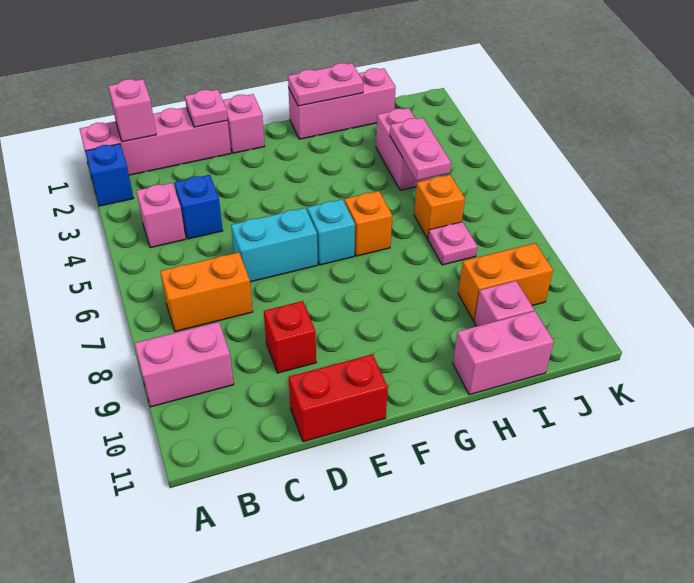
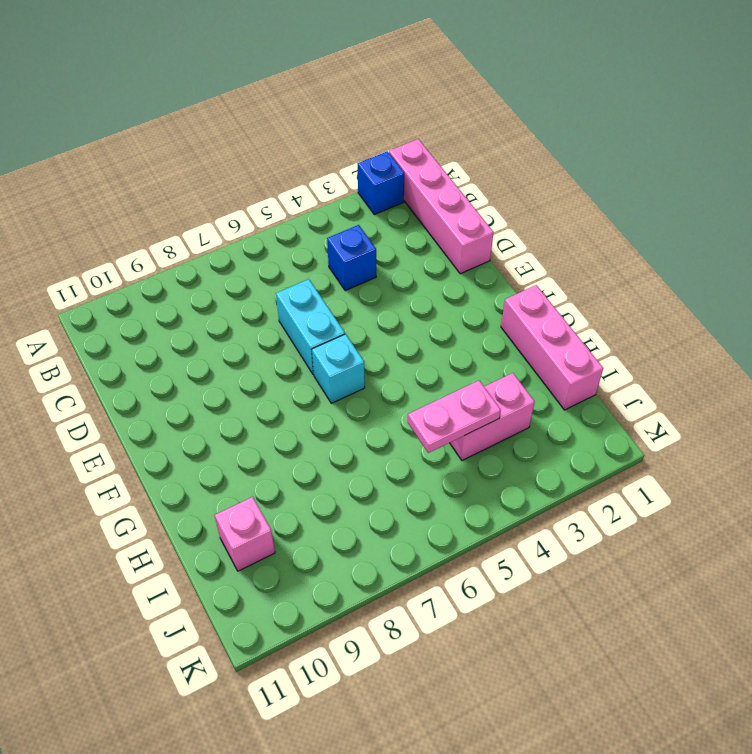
none -> pink 1x2 brick [134,322,234,407]
none -> pink 1x1 brick [136,183,186,248]
none -> orange 1x2 brick [160,252,253,332]

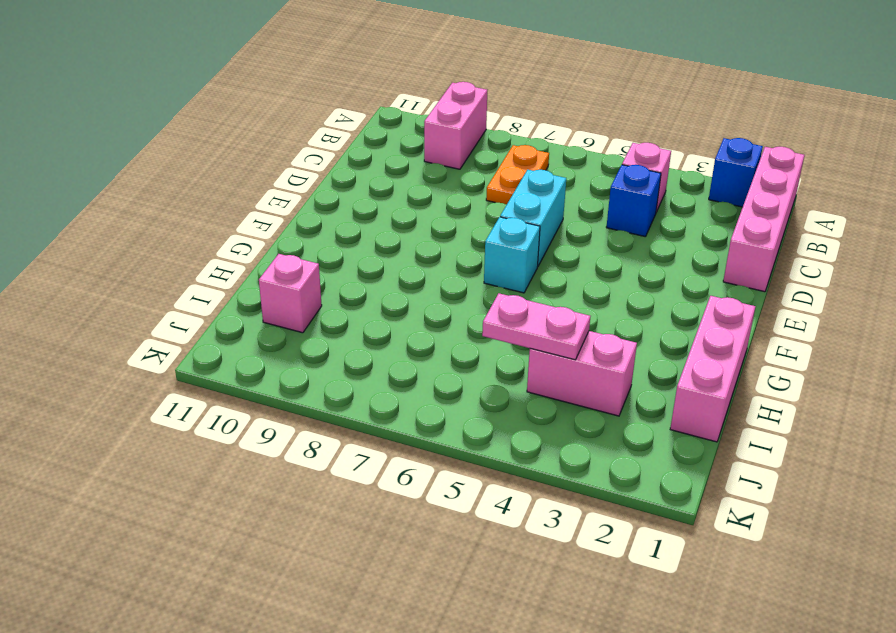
orange 1x2 plate [486,145,549,205] -> orange 1x2 brick [160,252,253,332]
none -> red 1x1 brick [264,301,316,373]
none -> red 1x2 brick [289,354,388,442]
none -> pink 1x1 brick [223,94,265,153]

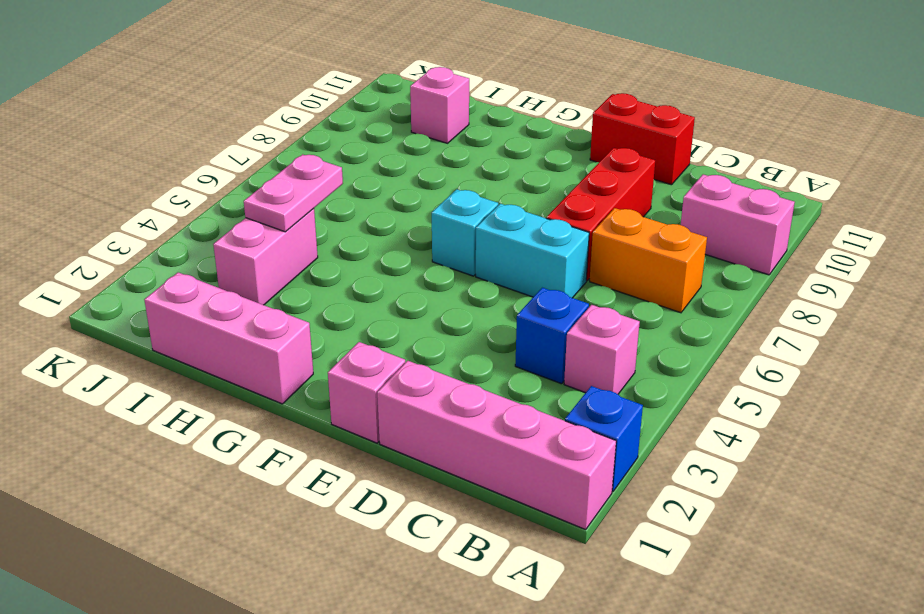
red 1x3 brick [546,148,655,281] -> red 1x1 brick [264,301,316,373]
none -> orange 1x1 brick [344,191,392,256]
none -> pink 1x2 brick [453,311,554,395]
none -> orange 1x1 brick [414,175,465,239]

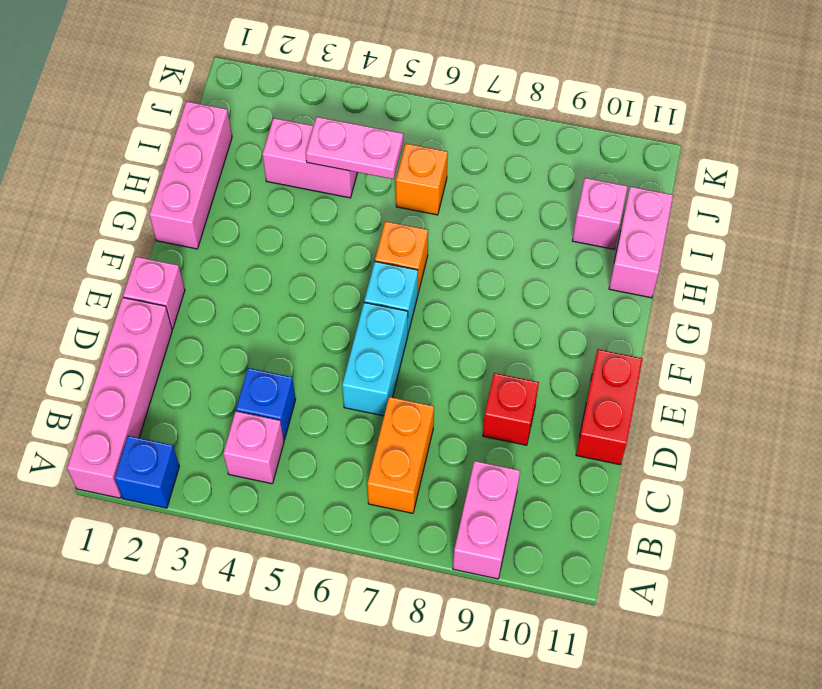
none -> pink 1x1 plate [428,222,477,265]
none -> orange 1x2 brick [458,243,553,321]
none -> pink 1x1 brick [108,79,156,142]

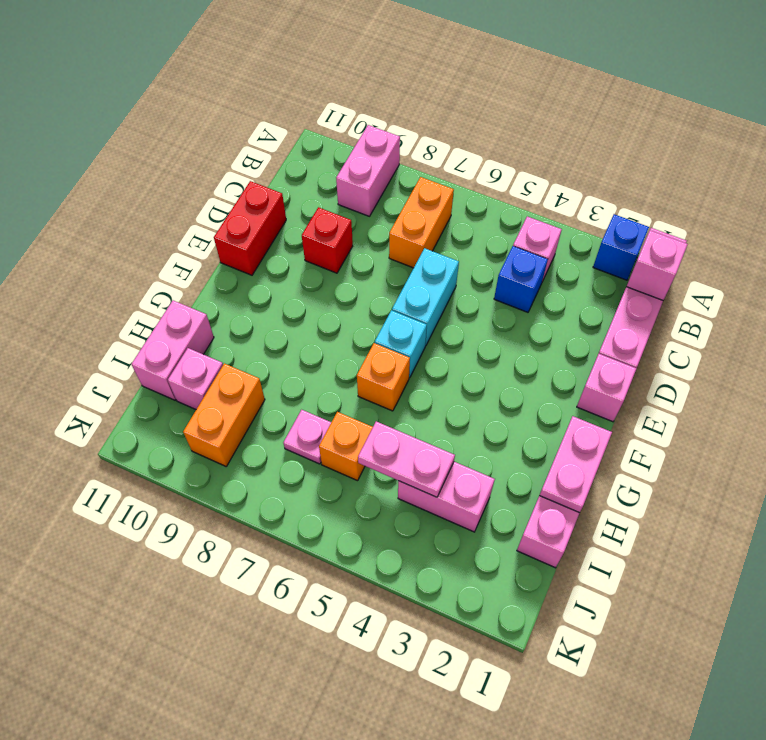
none -> pink 1x1 plate [185,89,228,127]

